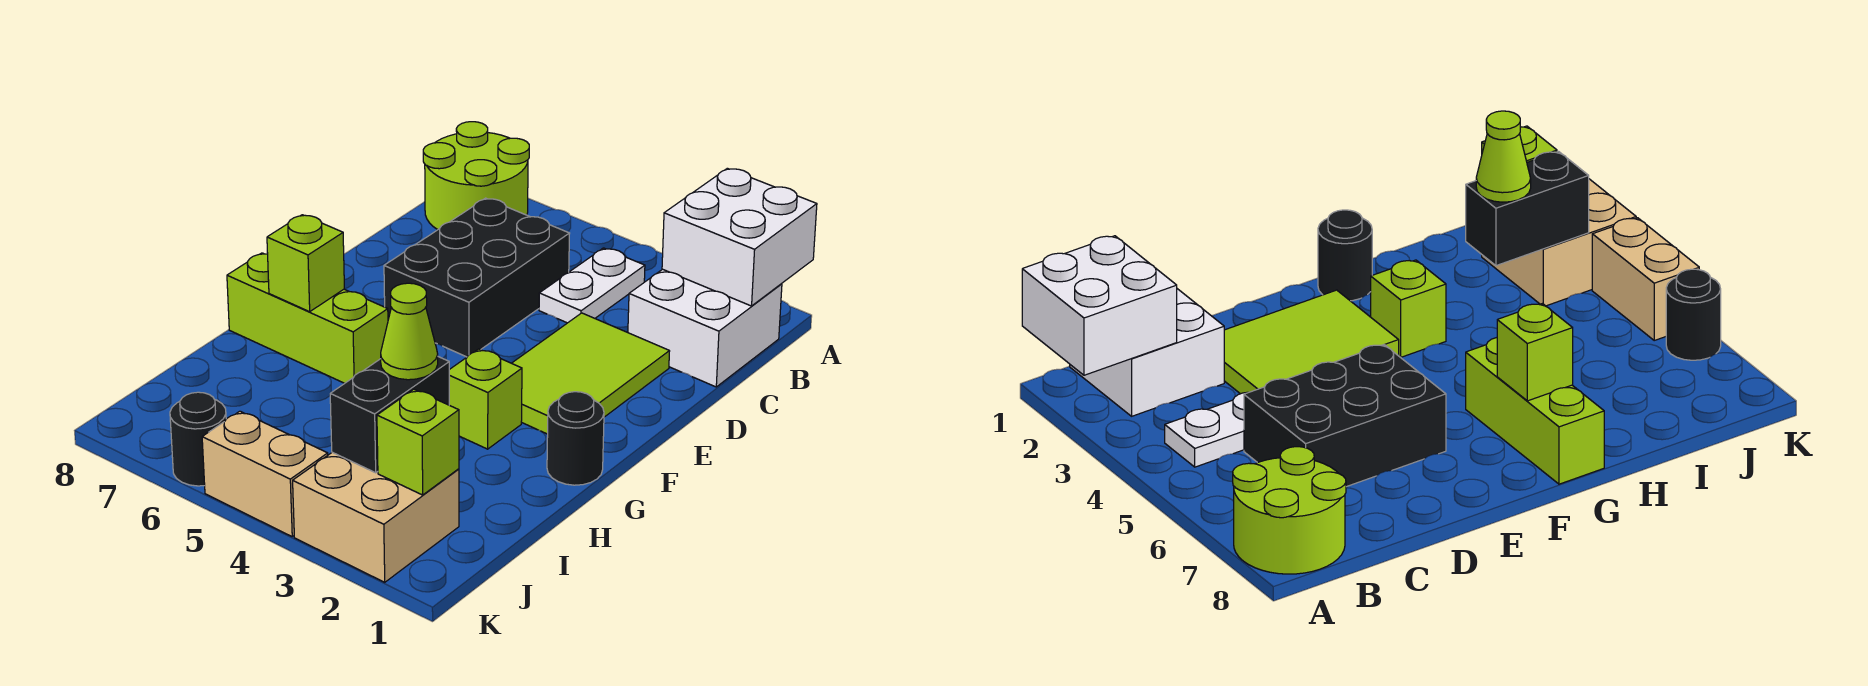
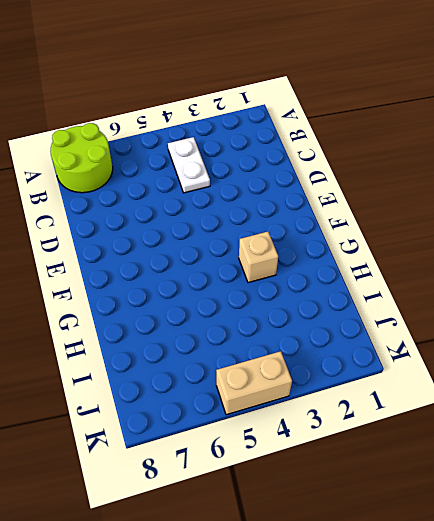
tan 1x1 brick [239,231,278,283] -> lime 1x1 brick [449,349,522,449]
none -> white 2x2 brick [628,269,782,387]
none -> black 2x3 brick [384,198,570,357]
none -> lime 2x3 tile [512,313,670,434]

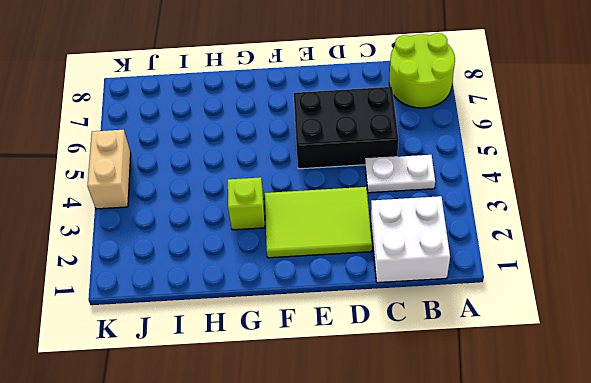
none -> black 1x1 round brick [547,392,604,485]
none -> lime 1x3 brick [227,253,388,383]
none -> tan 2x2 brick [293,452,459,582]

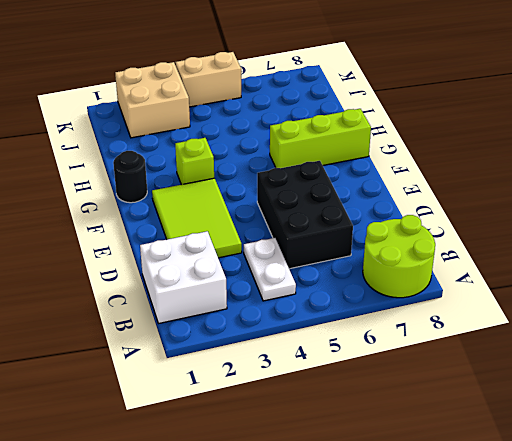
none -> black 1x1 round brick [170,392,226,486]
none -> white 2x2 brick [662,168,817,306]
none -> lime 1x1 brick [267,215,344,312]

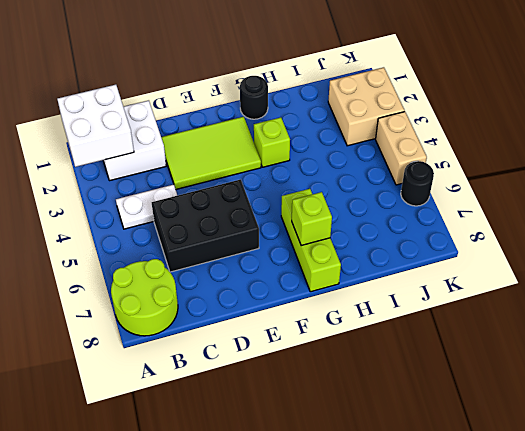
none -> black 1x2 brick [330,357,449,473]
none -> lime 1x1 brick [377,389,459,495]
none -> lime 1x1 cone [381,283,438,380]

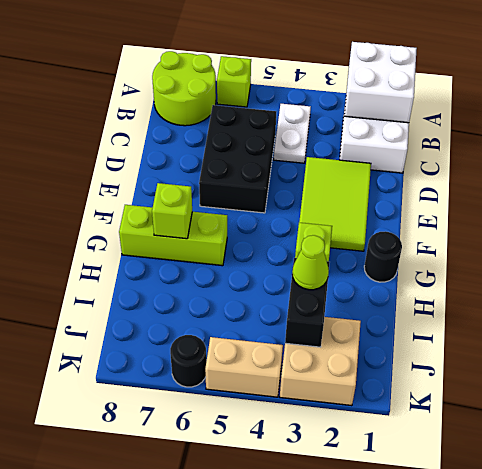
lime 1x1 brick [217,56,251,107] -> lime 1x1 brick moved to [377,389,459,495]

